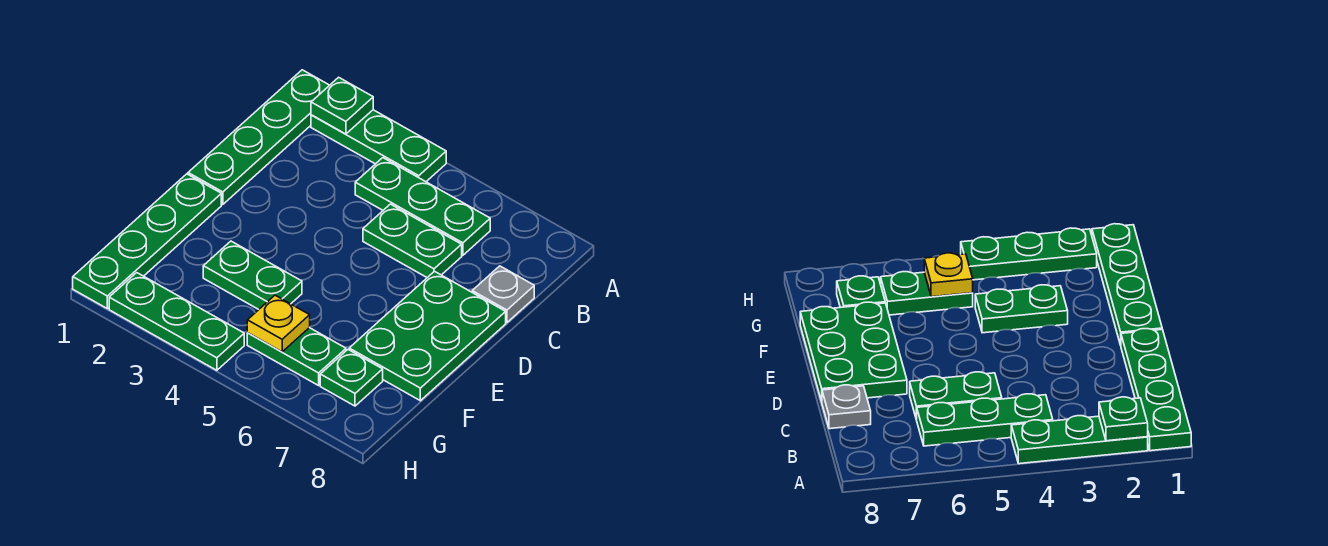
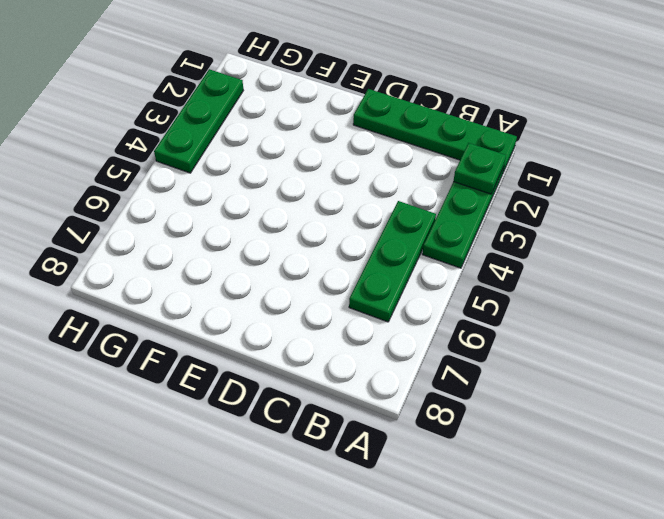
none -> green 1x2 plate [363,204,462,278]
none -> grey 1x1 plate [472,266,534,323]
none -> green 2x3 plate [349,271,506,401]

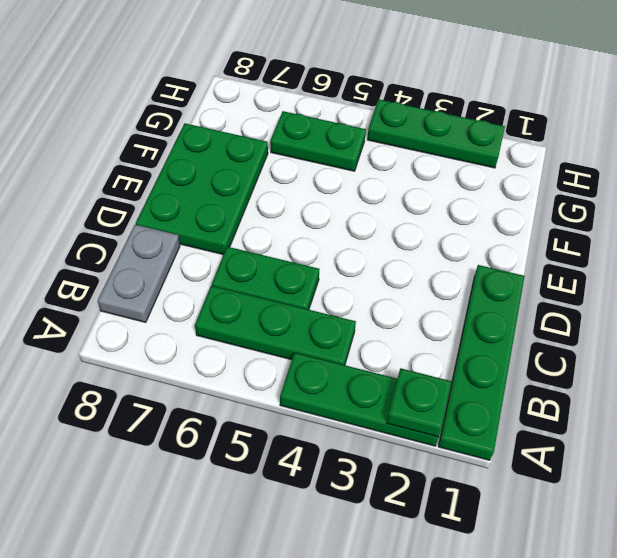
grey 1x2 plate [98,225,180,322] -> grey 1x1 plate [472,266,534,323]
none -> green 1x4 plate [73,174,221,309]
none -> green 1x2 plate [203,241,302,309]
none -> green 1x1 plate [320,350,383,406]

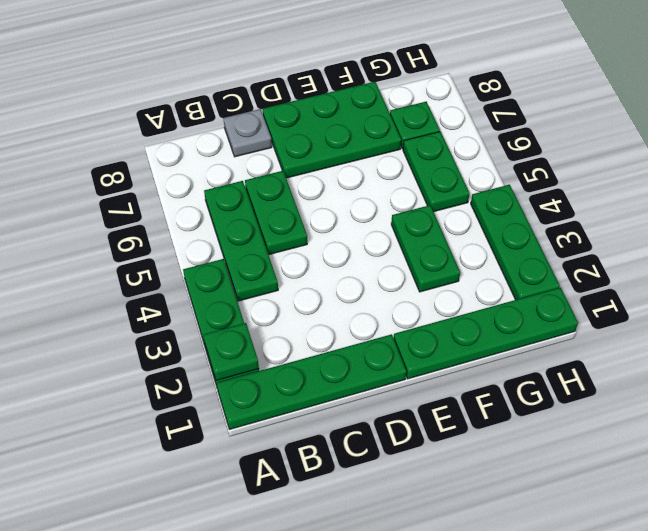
none -> yellow 1x1 plate [247,295,310,352]

